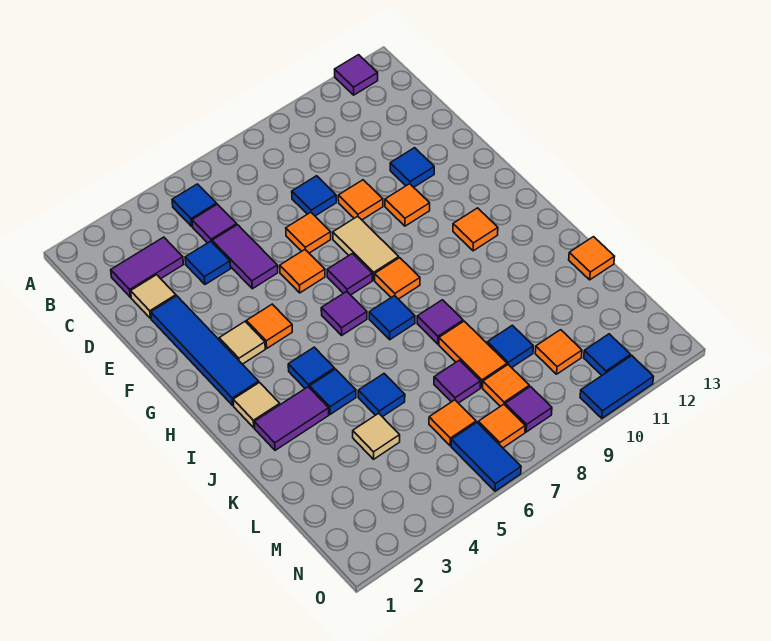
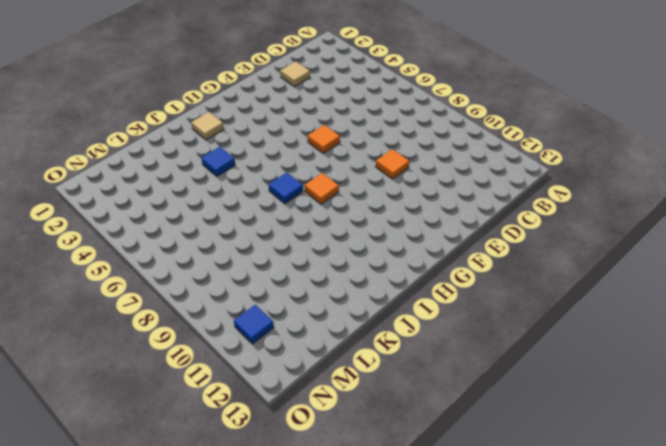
none -> purple 1x1 tile [335,55,378,95]
none -> blue 1x1 tile [172,184,217,226]
none -> purple 1x2 tile [111,237,183,297]
none -> purple 1x1 tile [192,204,237,243]

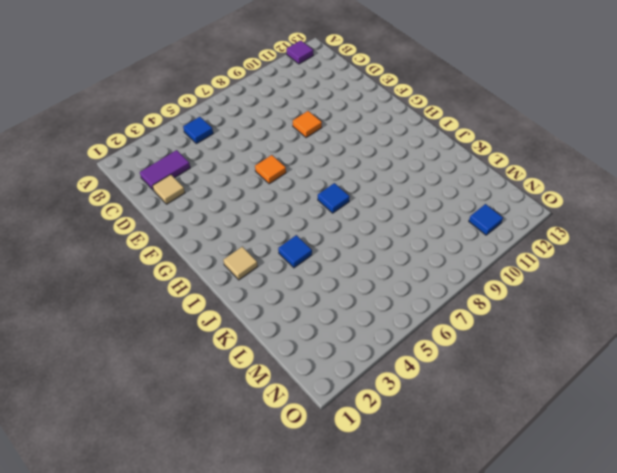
none -> purple 1x1 tile [192,204,237,243]
none -> blue 1x1 tile [185,241,231,284]
none -> purple 1x2 tile [212,225,278,289]
none -> blue 1x1 tile [292,176,336,216]

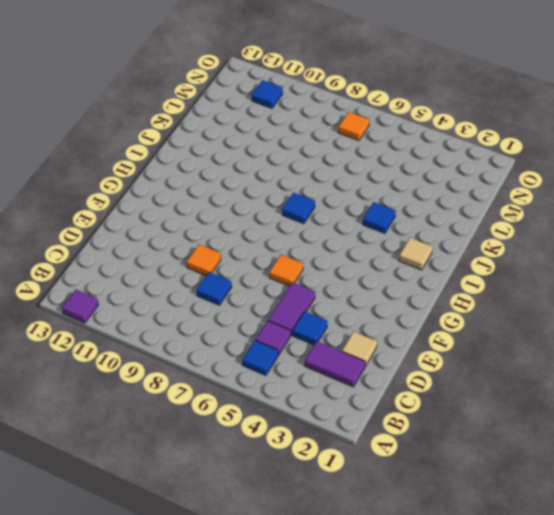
none -> blue 1x4 tile [151,296,259,405]
none -> orange 1x1 tile [286,212,331,253]
none -> blue 1x1 tile [390,148,434,187]
none -> tan 1x2 tile [333,216,399,280]

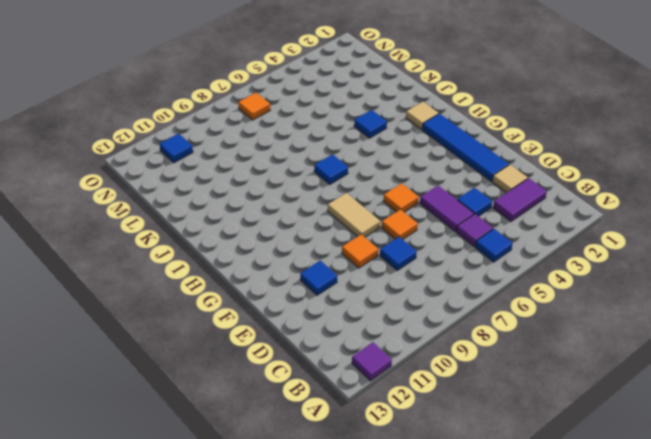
none -> orange 1x1 tile [385,184,430,226]
none -> tan 1x1 tile [219,322,265,364]
none -> orange 1x1 tile [247,304,292,348]
none -> purple 1x1 tile [327,254,372,295]

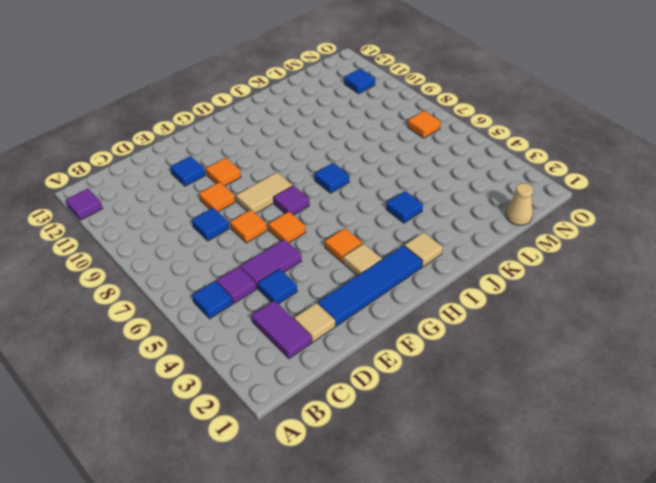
tan 1x1 cone [506,183,533,225] -> none
none -> purple 1x1 tile [321,291,367,335]
none -> orange 1x1 tile [375,258,420,299]
none -> orange 1x1 tile [453,208,498,251]
none -> blue 1x1 tile [288,347,335,388]

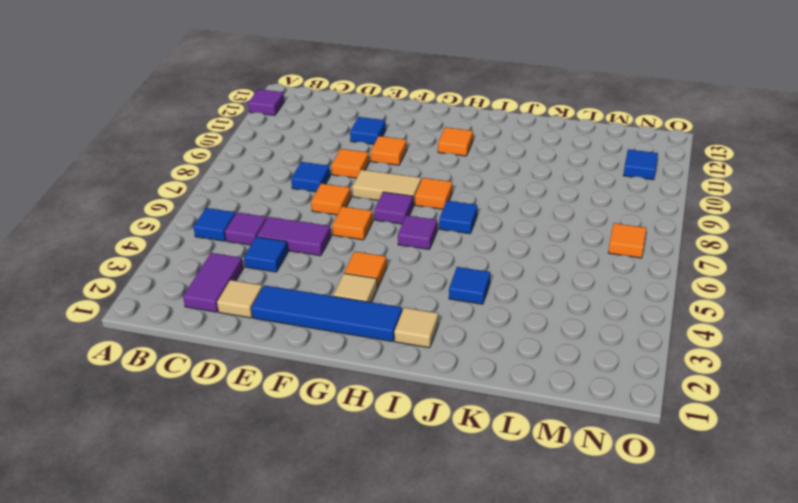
none -> blue 1x1 tile [288,347,335,388]
none -> purple 1x2 tile [254,387,329,450]
none -> purple 1x1 tile [417,300,463,344]
none -> blue 1x1 tile [358,374,405,417]

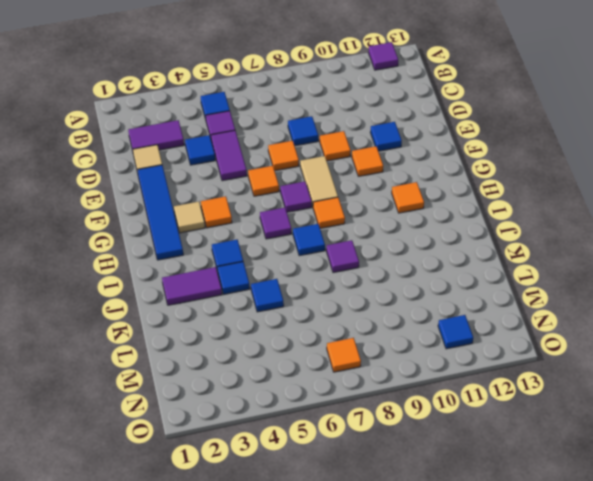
none -> tan 1x1 tile [233,383,280,428]
none -> orange 1x2 tile [439,321,507,387]
none -> orange 1x1 tile [569,237,615,280]
none -> tan 1x1 tile [353,413,400,459]

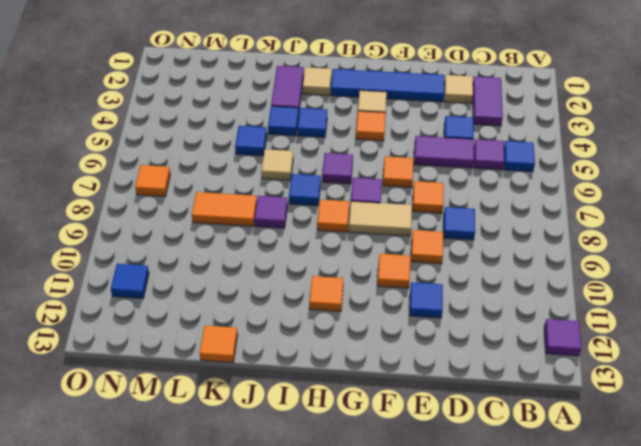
tan 1x1 tile [262,149,293,180] -> tan 1x1 tile moved to [353,413,400,459]
none -> purple 1x1 tile [434,360,481,403]
none -> blue 1x1 tile [487,325,533,368]
none -> orange 1x1 tile [429,400,476,446]
none -> orange 1x1 tile [483,365,529,406]

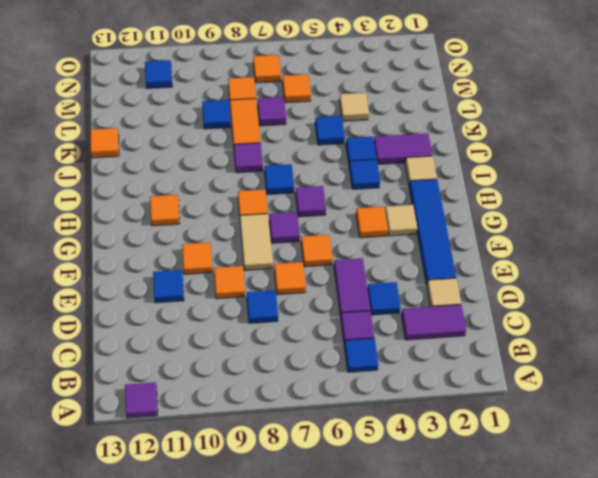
none -> orange 1x1 tile [535,330,582,374]
none -> blue 1x2 tile [451,422,521,491]
none -> purple 1x1 tile [505,387,552,432]
none -> blue 1x2 tile [580,356,653,418]

